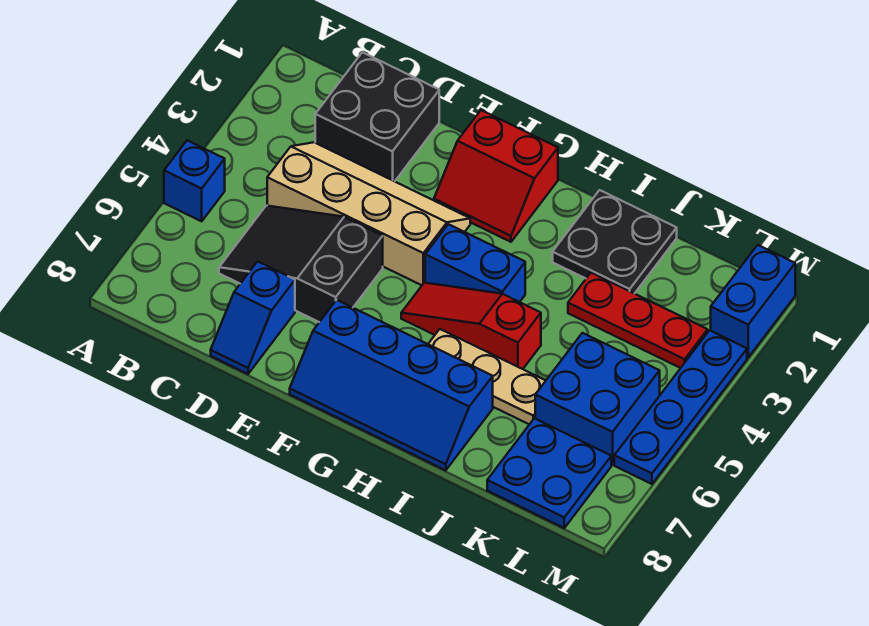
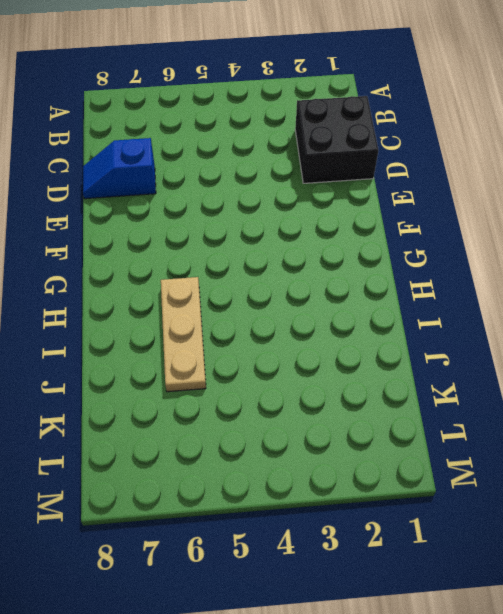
none -> blue 1x1 brick [164,140,225,221]
none -> tan 2x4 slope [267,142,470,285]
none -> black 2x3 slope [219,206,383,322]

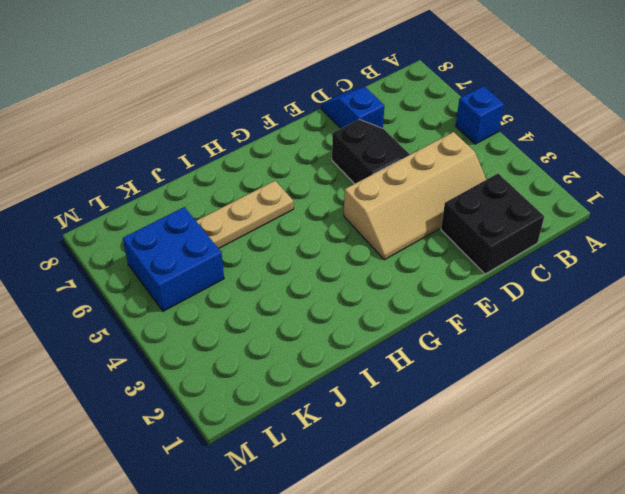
black 2x2 slope [332,120,410,184] -> black 2x3 slope [219,206,383,322]
none -> red 2x2 slope [434,110,558,242]
none -> blue 2x4 slope [290,300,493,470]
none -> blue 1x2 brick [425,224,525,302]

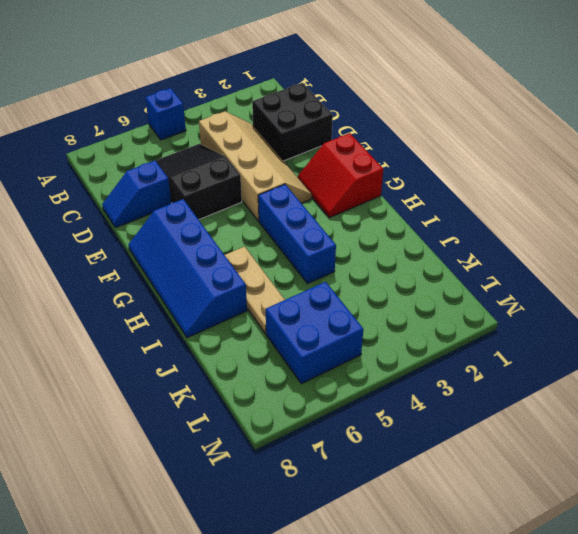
blue 1x3 brick [258,184,336,284] -> blue 1x2 brick [425,224,525,302]
none -> red 1x3 slope [401,283,541,369]
none -> black 2x2 plate [553,190,677,294]
none -> red 1x3 plate [568,273,708,368]

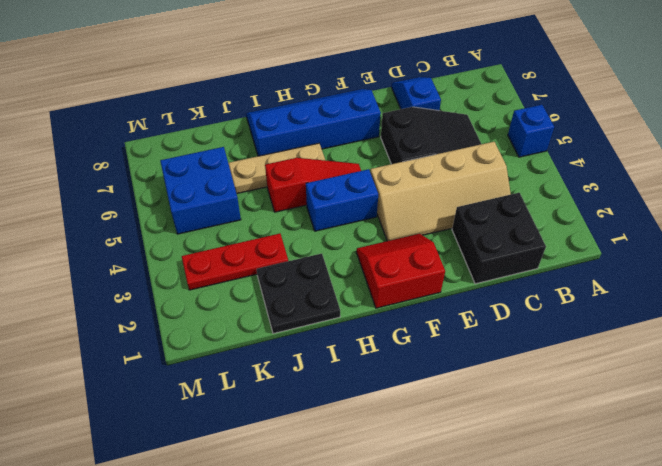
none -> blue 2x2 plate [487,418,611,528]
none -> blue 1x2 brick [711,245,795,357]
none -> blue 1x4 plate [614,330,747,484]

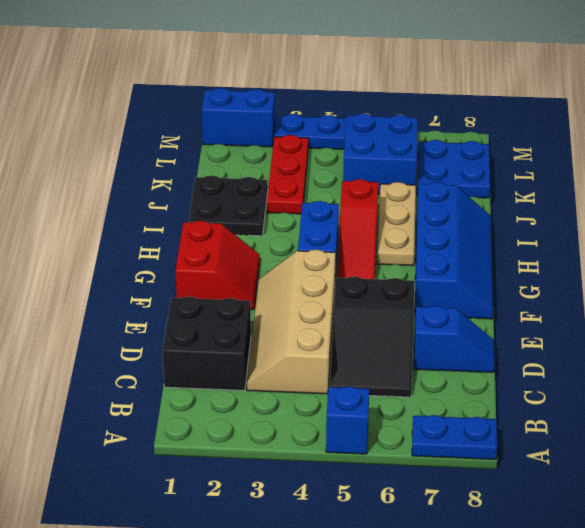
blue 1x2 plate [412,415,497,459] -> none

